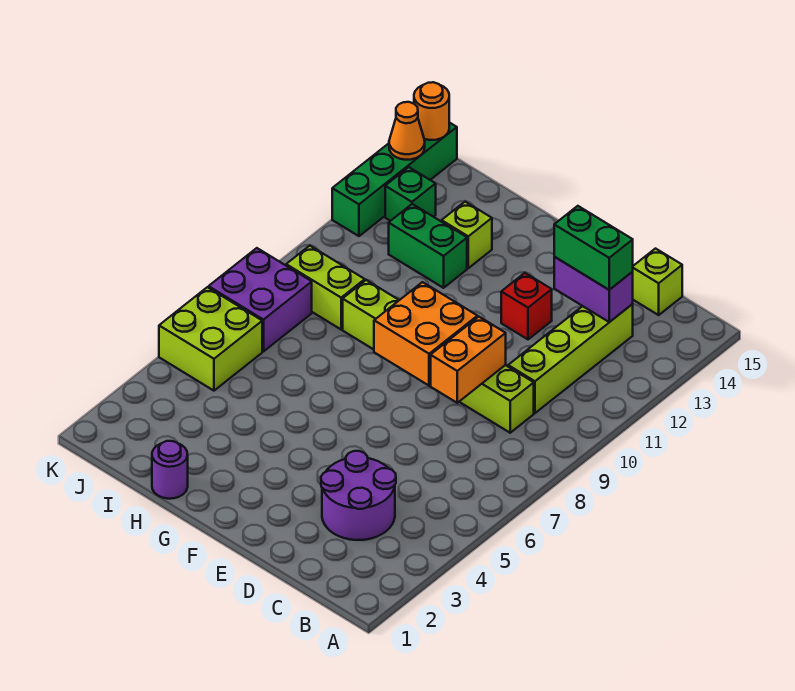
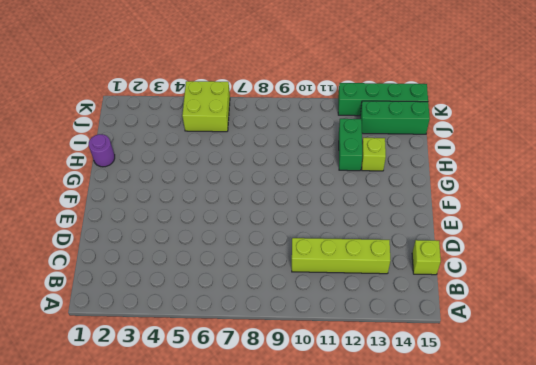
green 1x3 brick [360,101,430,134] -> green 1x1 brick [385,167,436,221]
none -> purple 2x2 round brick [321,451,396,540]
none -> lime 1x6 brick [343,280,534,433]
none -> red 1x1 brick [501,273,552,339]

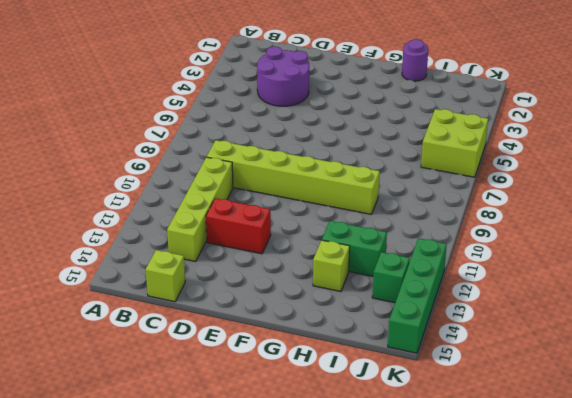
red 1x2 brick [206,198,271,254] -> red 1x1 brick [501,273,552,339]
none -> lime 1x2 brick [286,246,365,329]
none -> purple 2x2 brick [209,248,312,351]
none -> purple 1x2 brick [554,257,633,322]

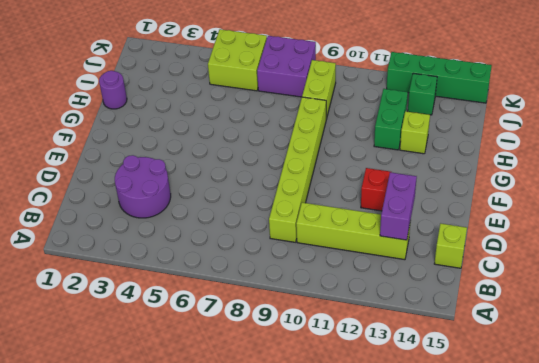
none -> orange 1x2 brick [431,317,506,403]
none -> orange 2x2 brick [374,282,477,386]
none -> orange 1x1 cone [389,102,425,160]

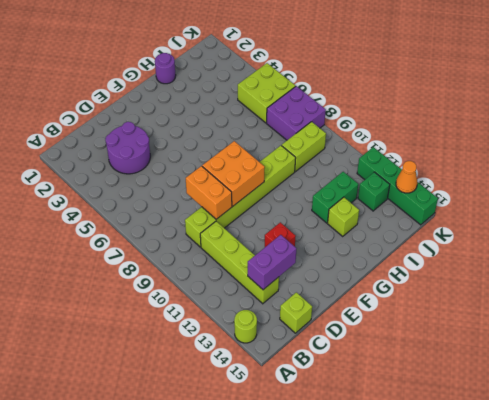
lime 1x1 round brick [234,310,257,343] -> none
none -> orange 1x1 round brick [414,82,449,140]
none -> green 1x2 brick [554,206,633,290]

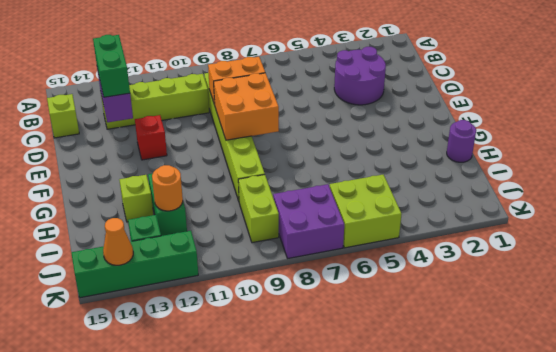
orange 1x1 round brick [152,165,183,211] -> orange 1x1 round brick moved to [414,82,449,140]

